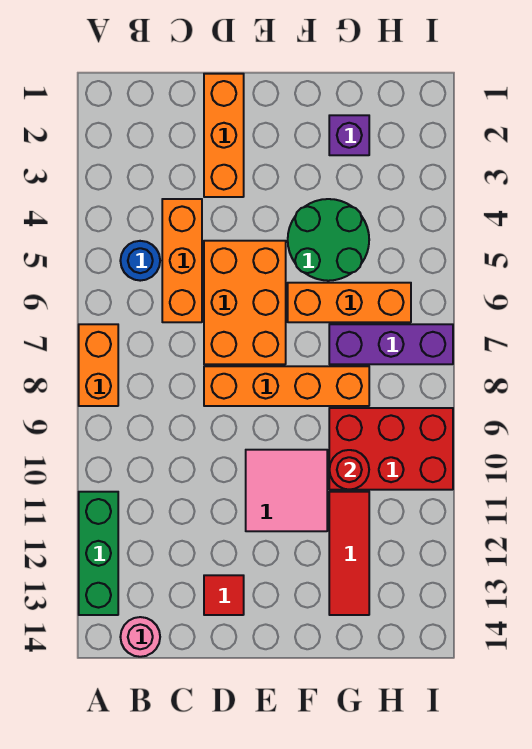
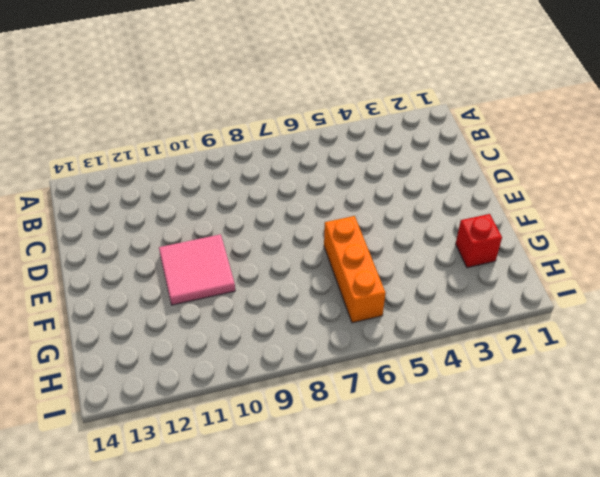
red 1x1 brick [456,214,502,268] -> purple 1x1 brick [329,115,369,155]
none -> orange 1x2 brick [79,324,118,406]
none -> green 1x3 brick [79,492,118,615]
none -> blue 1x1 round brick [120,241,160,281]

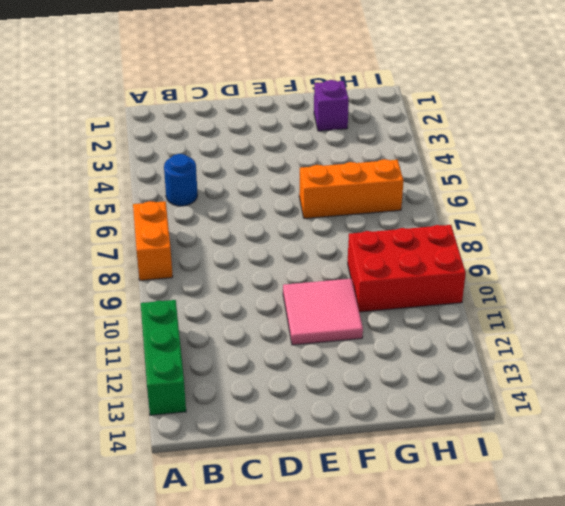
none -> pink 1x1 round brick [120,617,160,657]
none -> orange 1x3 brick [162,199,202,322]
none -> orange 1x3 brick [204,74,244,197]

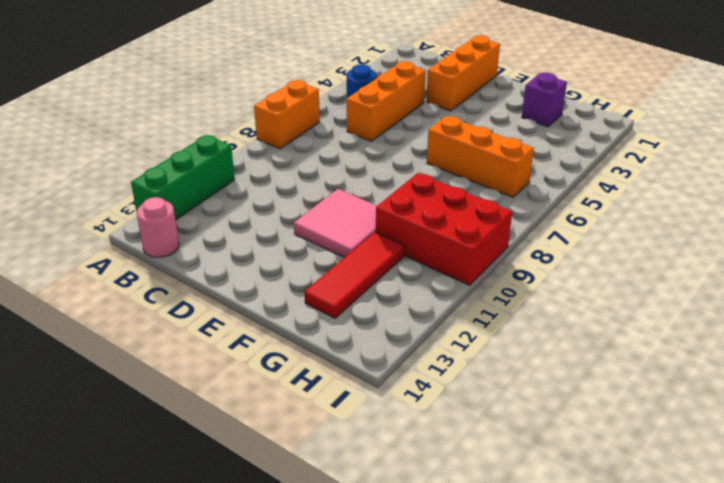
none -> orange 2x3 brick [204,241,286,364]
none -> orange 1x4 brick [204,366,369,406]
none -> red 1x1 tile [204,575,244,615]

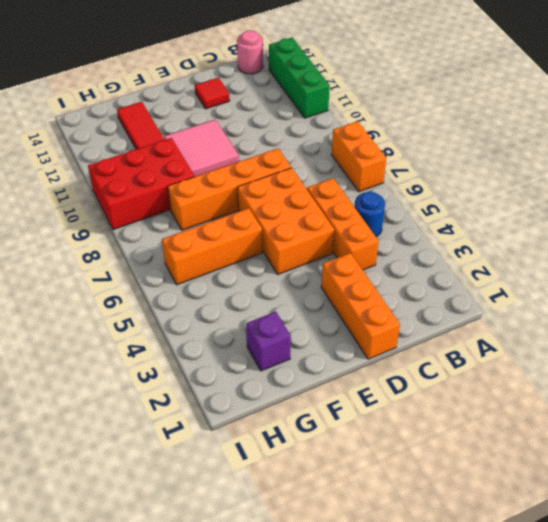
none -> green 2x2 round brick [288,199,369,281]
none -> purple 1x3 brick [329,324,453,364]
none -> red 1x1 round brick [329,450,369,490]

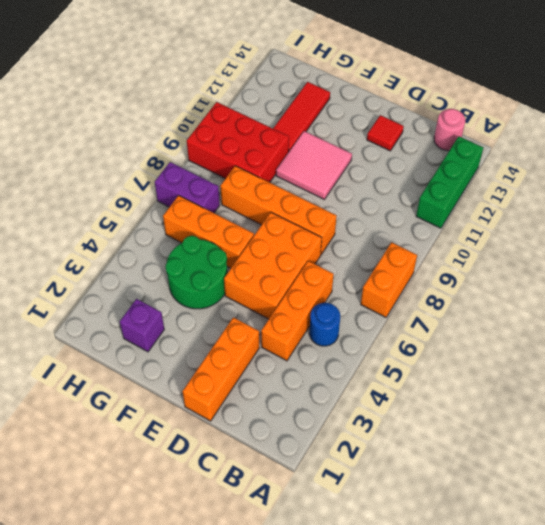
purple 1x2 brick [155,162,220,213] -> purple 1x3 brick [329,324,453,364]
none -> red 1x1 round brick [329,450,369,490]

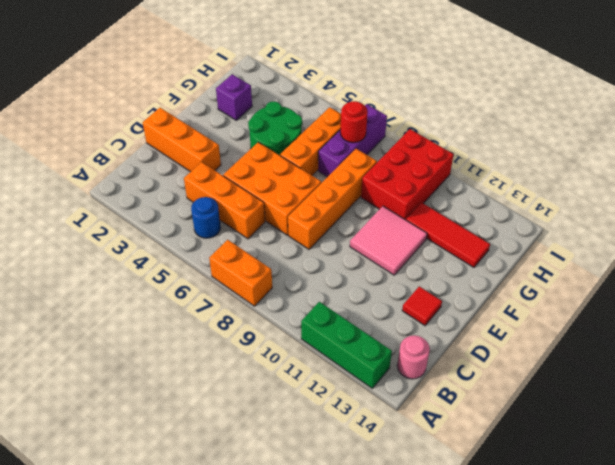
red 1x1 round brick [340,101,368,143] -> red 1x1 round brick moved to [329,450,369,490]

